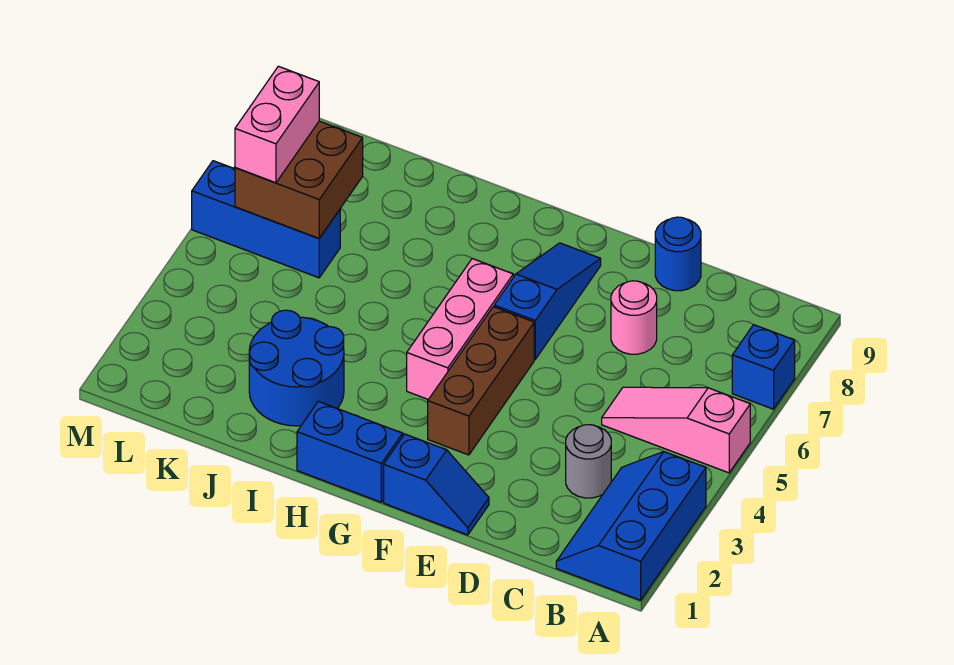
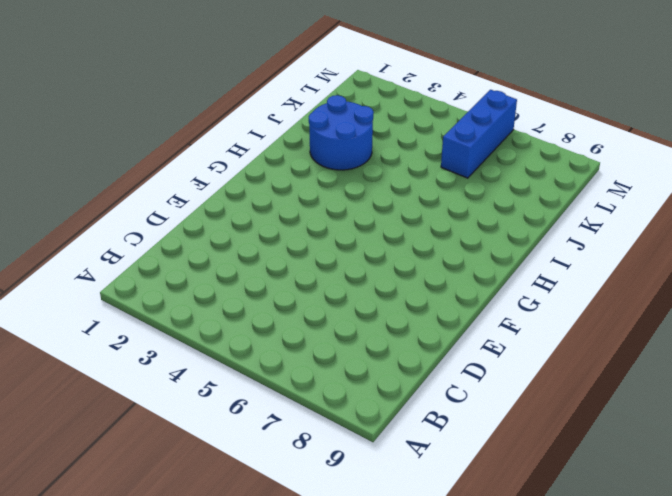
none -> blue 2x3 slope [556,452,706,600]
none -> pink 1x3 slope [602,387,750,473]
none -> blue 1x1 brick [732,325,795,409]

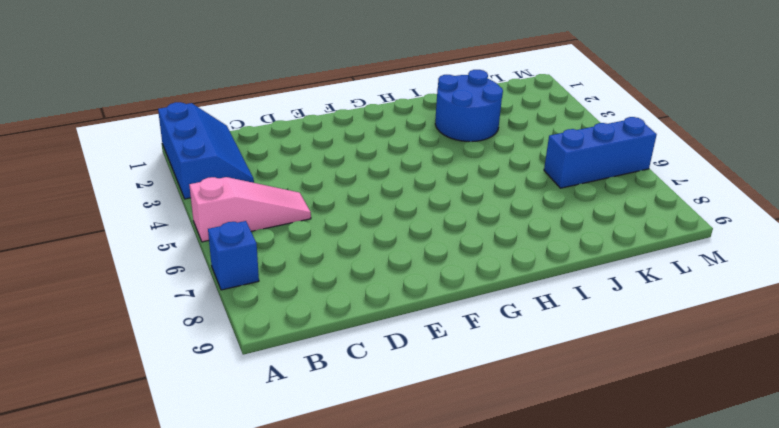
none -> grey 1x1 round brick [566,425,611,498]
none -> pink 1x1 round brick [611,281,657,354]
none -> blue 1x1 round brick [655,217,701,291]

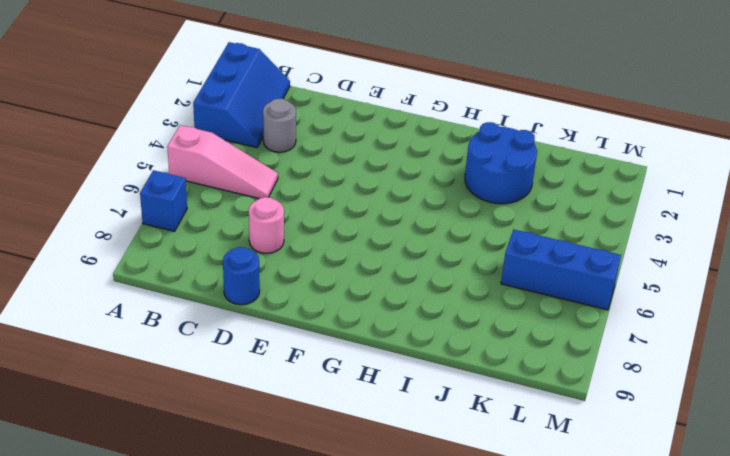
none -> blue 1x2 slope [384,434,489,535]
none -> brown 1x3 brick [428,307,534,455]
none -> blue 1x3 slope [494,243,601,359]

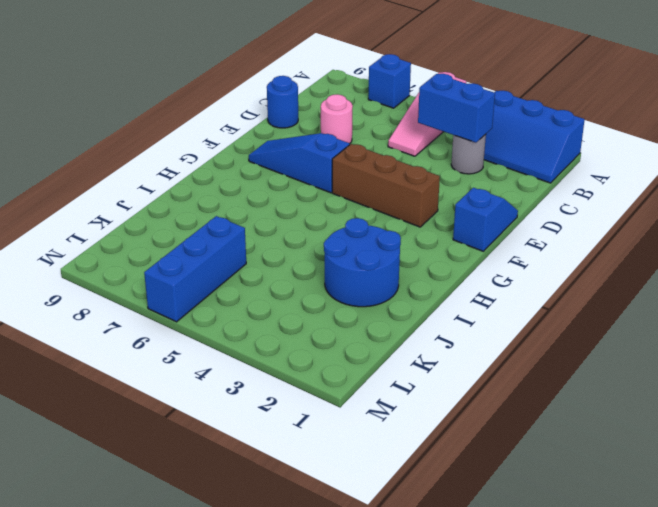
blue 1x2 brick [418,74,495,143] -> blue 1x2 brick turned to [297,401,403,502]
none -> pink 1x3 brick [407,259,513,400]
none -> brown 2x2 brick [235,121,363,238]
none -> pink 1x2 brick [235,66,319,183]

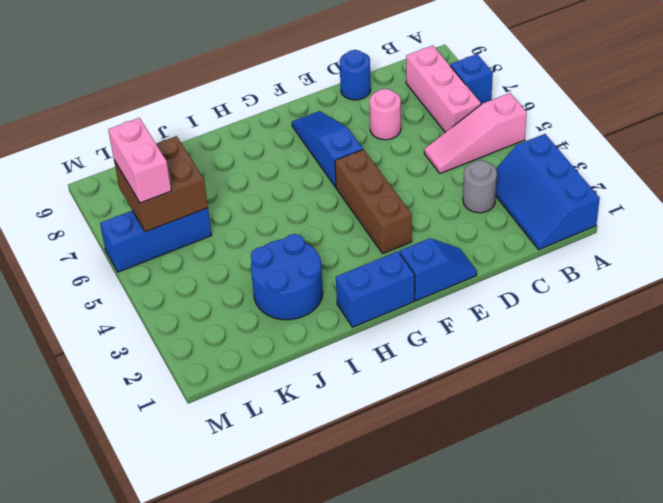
pink 1x3 brick [406,46,481,132] -> pink 1x3 brick moved to [407,259,513,400]

